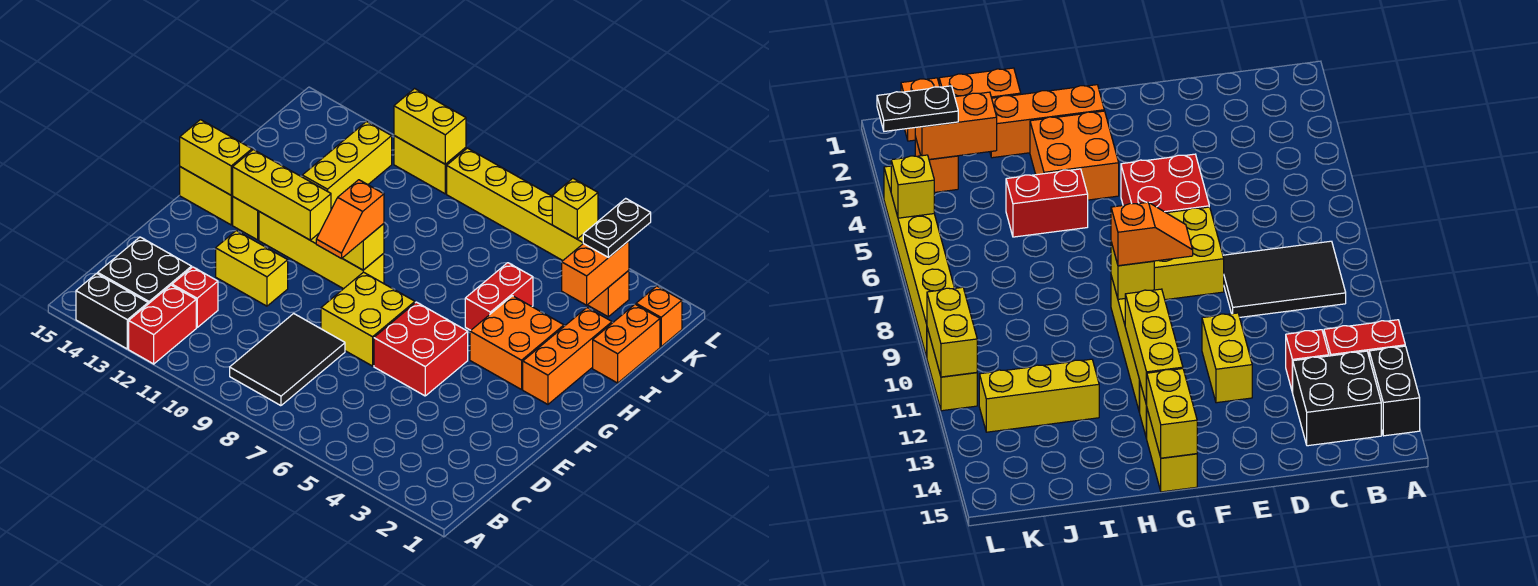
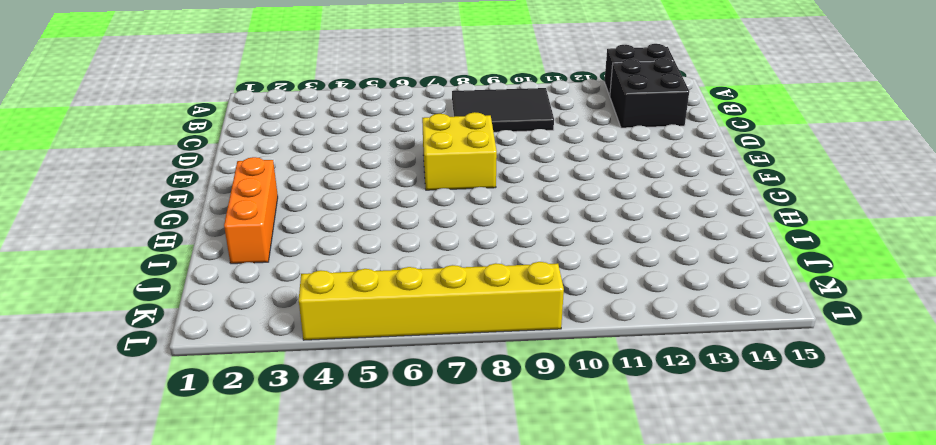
black 2x3 tile [452,88,554,132] -> black 2x3 tile turned to [230,313,345,406]
none -> red 1x2 brick [129,285,196,364]
none -> red 1x1 brick [172,267,218,327]
none -> red 2x2 brick [374,302,468,396]

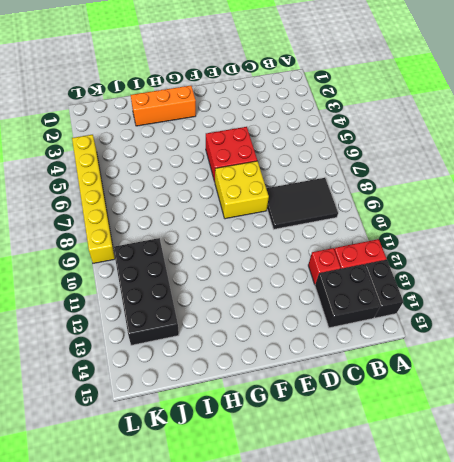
black 2x4 brick [113,238,179,345] -> yellow 1x3 brick [302,122,392,209]
none -> yellow 1x2 brick [216,231,288,306]
none -> orange 2x2 brick [470,296,564,390]
none -> yellow 1x4 brick [259,212,384,289]

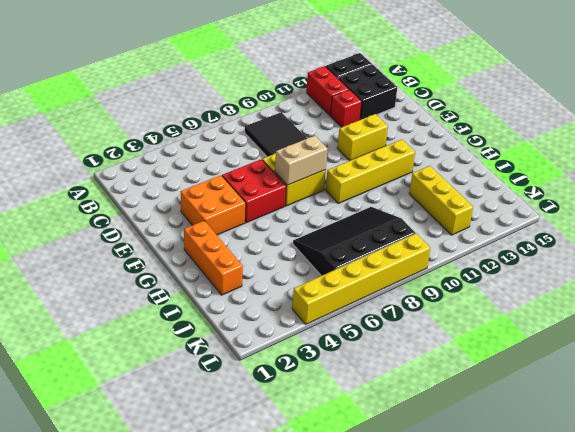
orange 2x2 brick [181,175,246,235] -> orange 2x2 brick moved to [470,296,564,390]
tan 1x2 brick [275,136,328,185] -> none
black 3x4 slope [293,207,415,276] -> none
none -> yellow 1x1 brick [233,197,259,240]
none -> yellow 1x2 brick [180,167,233,225]
none -> red 1x2 brick [465,263,533,330]

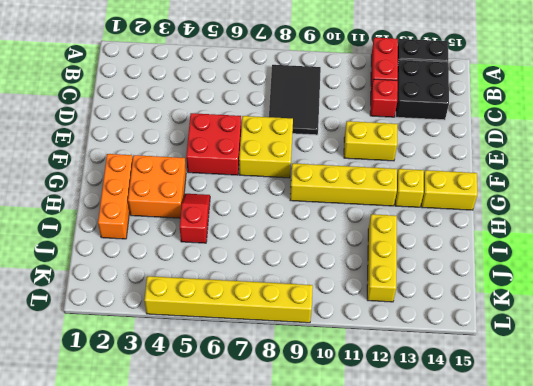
red 1x2 slope [180,194,210,243] -> red 1x2 brick [465,263,533,330]
none -> orange 1x2 brick [593,304,660,383]
none -> orange 1x1 brick [636,286,682,347]
none -> orange 1x1 brick [588,271,629,317]

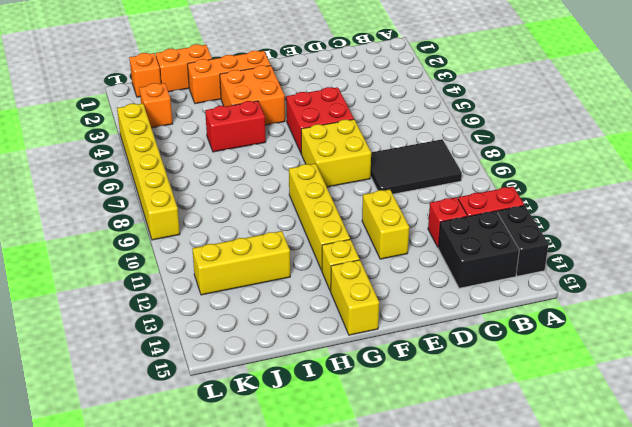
none -> yellow 1x2 brick [394,136,466,194]
none -> yellow 1x1 brick [342,224,384,270]
none -> yellow 1x3 brick [232,150,331,240]

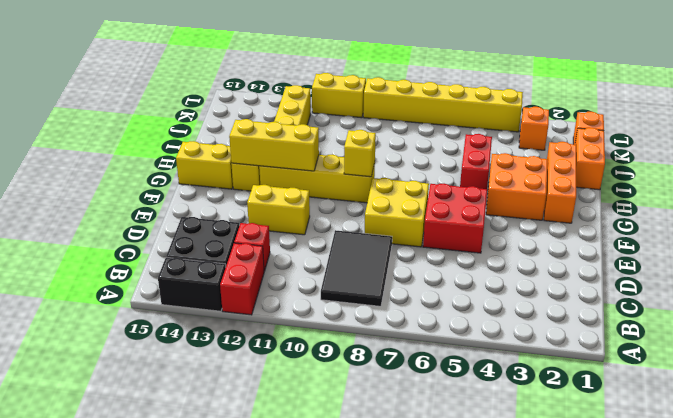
none -> yellow 1x2 brick [180,120,252,195]
none -> orange 1x2 brick [562,241,629,305]
none -> yellow 1x1 brick [552,179,598,239]

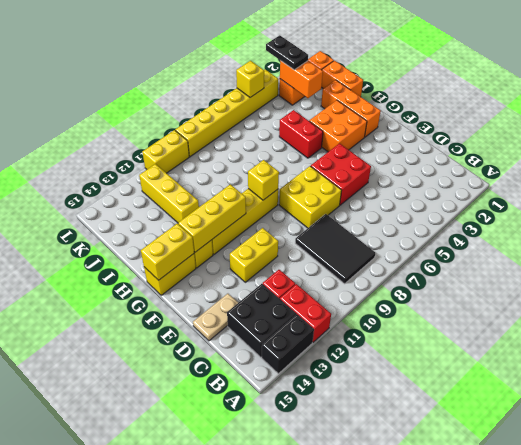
tan 1x2 plate [193,294,238,341] -> none
none -> yellow 1x2 brick [394,89,466,164]
none -> orange 1x2 slope [316,180,384,259]

